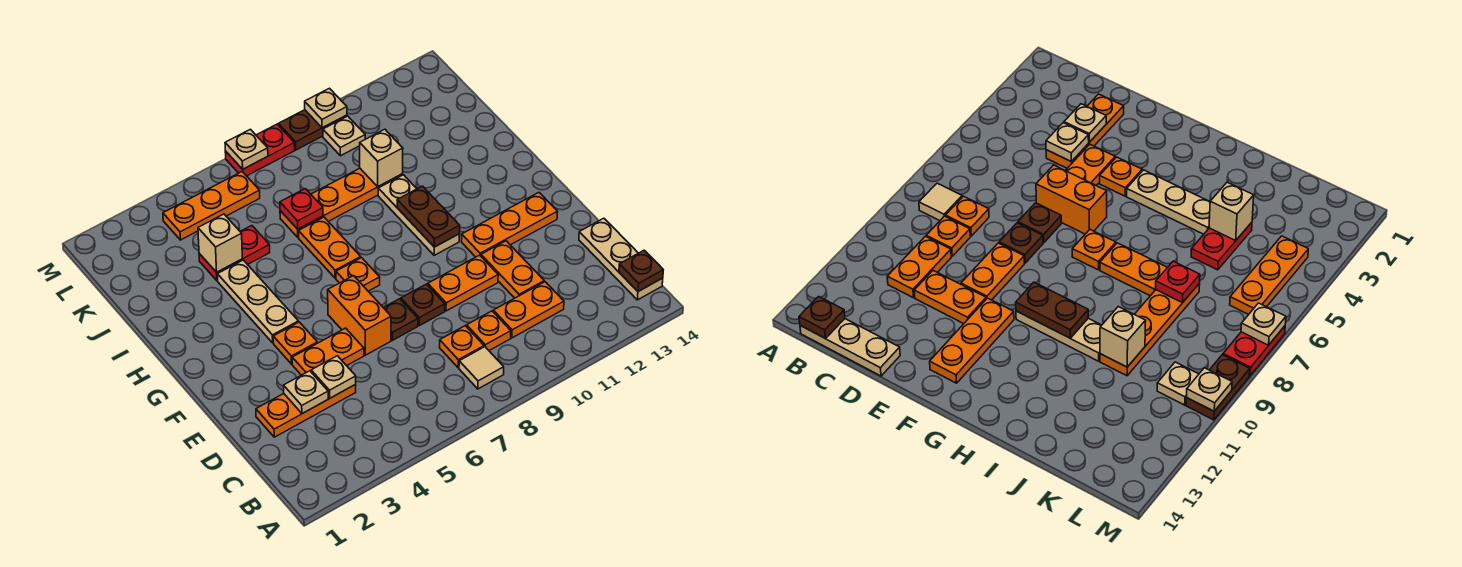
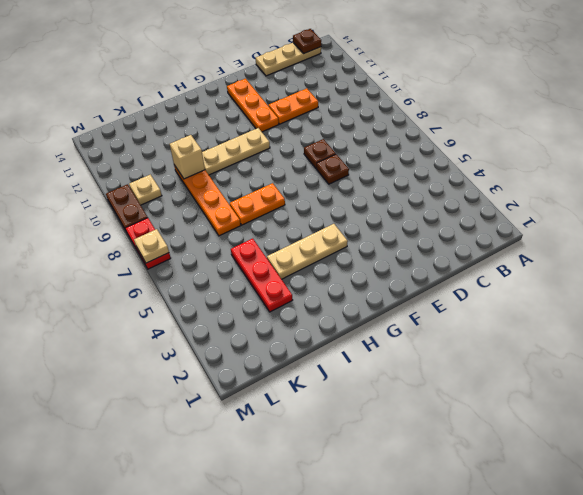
red 1x3 plate [231,239,292,312] -> red 1x2 plate [199,226,270,281]
none -> tan 1x1 tile [459,347,504,389]
none -> orange 1x1 plate [440,326,484,368]
none -> orange 1x1 plate [467,311,511,351]
none -> orange 1x2 plate [493,282,564,338]

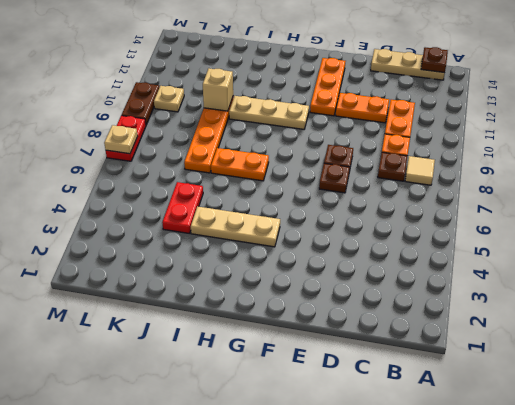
brown 1x1 plate [378,152,407,181] -> orange 1x1 plate [440,326,484,368]
none -> orange 1x3 plate [256,385,356,437]
none -> orange 1x2 plate [292,328,364,375]
none -> orange 1x2 brick [328,276,391,355]
none -> orange 1x2 plate [428,255,498,311]

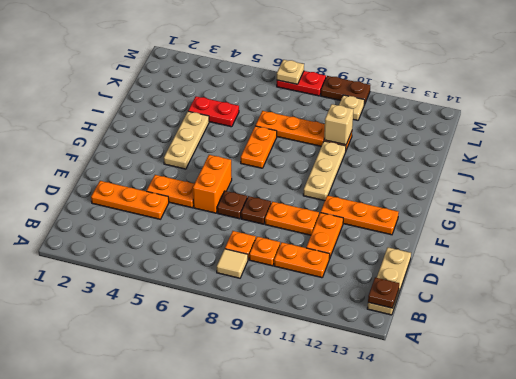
none -> orange 1x1 plate [273,322,317,364]
none -> orange 1x1 plate [336,258,380,291]
none -> orange 1x3 plate [163,172,260,240]
none -> tan 1x1 plate [284,371,328,414]

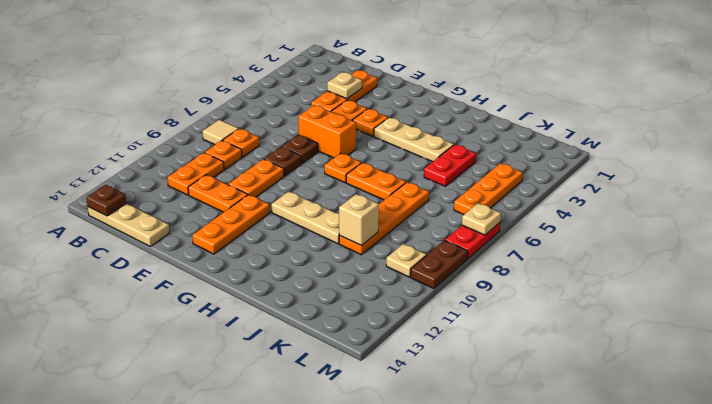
none -> tan 1x1 plate [311,356,356,398]
none -> brown 1x2 plate [397,186,460,247]
none -> tan 1x1 brick [198,214,242,272]
none -> red 1x1 plate [280,189,323,229]

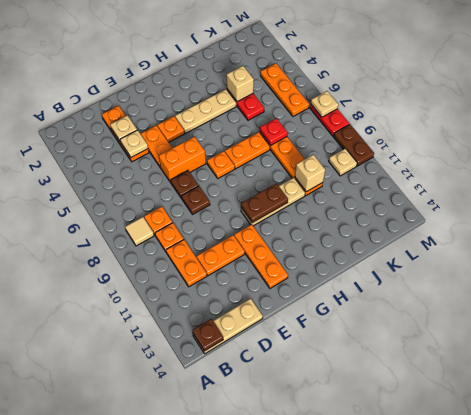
none -> orange 1x2 plate [428,255,498,311]
none -> tan 1x1 plate [305,88,347,128]

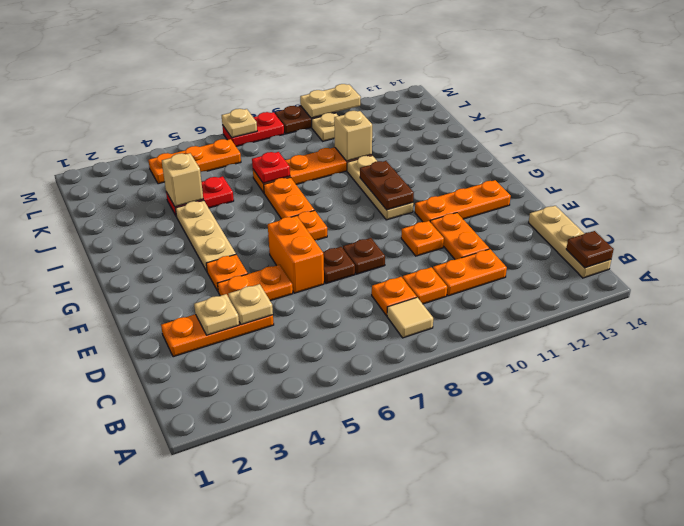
orange 1x1 plate [401,221,444,256] -> orange 1x2 plate [428,255,498,311]
tan 1x2 plate [300,84,361,118] -> tan 1x1 plate [305,88,347,128]

